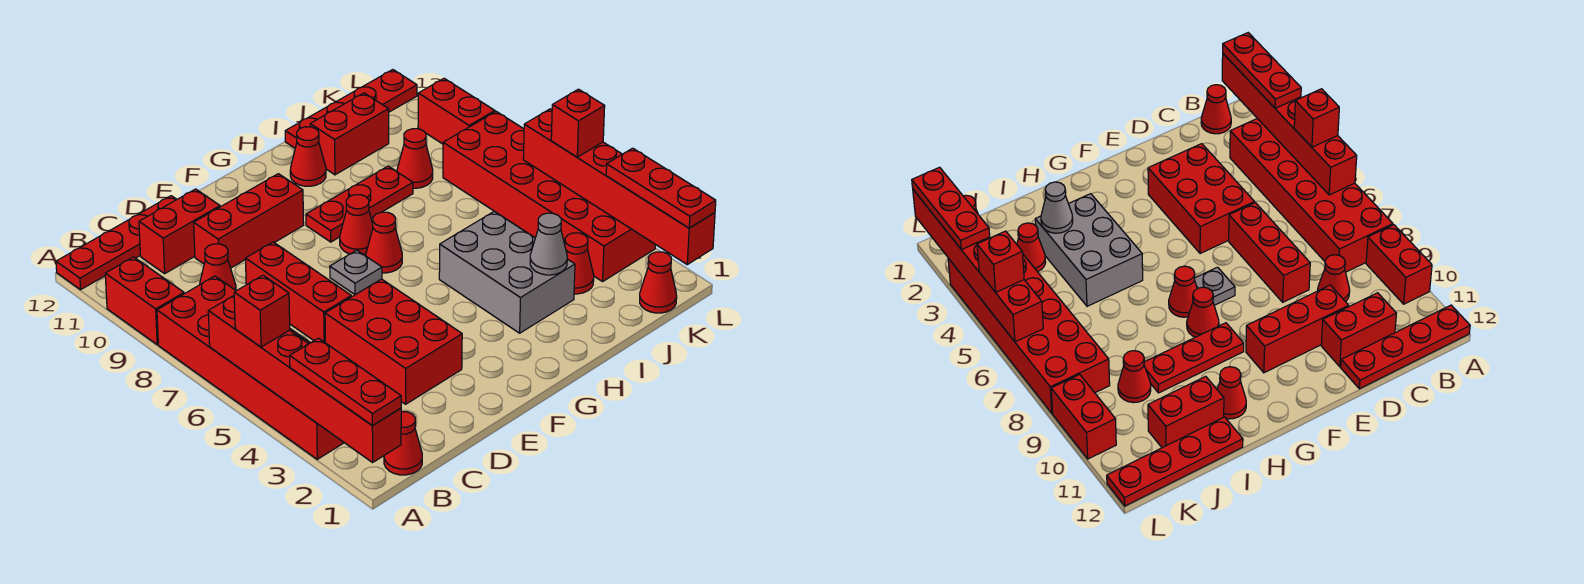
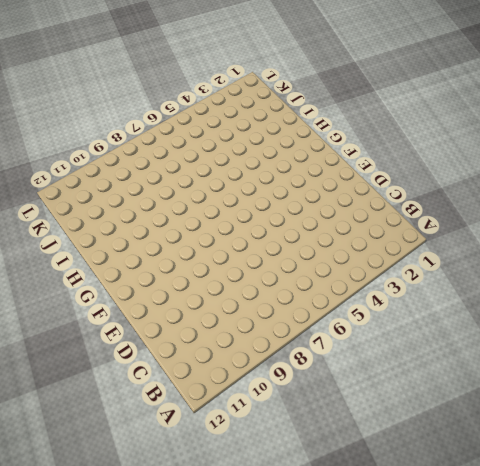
none -> red 2x6 brick [157,276,344,459]
none -> red 1x2 brick [105,257,184,344]
none -> red 1x4 plate [56,196,177,290]

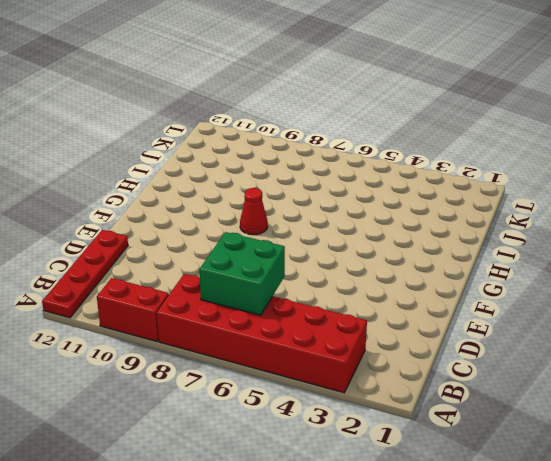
green 2x2 brick [199,232,285,315] -> none
none -> red 1x1 cone [384,412,422,475]
none -> red 1x1 cone [200,244,236,290]
none -> red 1x2 brick [139,189,220,274]

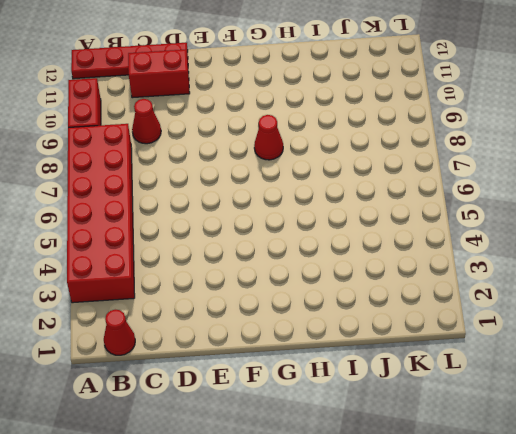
none -> red 2x3 brick [325,279,462,404]
none -> red 1x3 brick [245,242,351,342]
none -> red 1x3 brick [194,174,304,268]

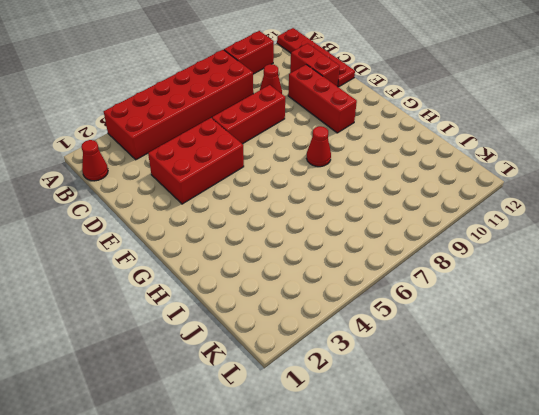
none -> grey 1x1 plate [330,250,382,295]
none -> red 1x1 cone [366,212,402,273]
none -> red 1x3 plate [306,166,413,242]

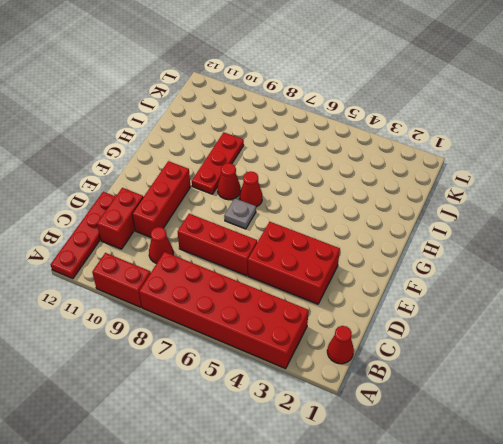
none -> grey 2x3 brick [439,211,575,333]
none -> red 1x1 cone [290,127,326,186]
none -> red 1x2 brick [310,93,389,175]

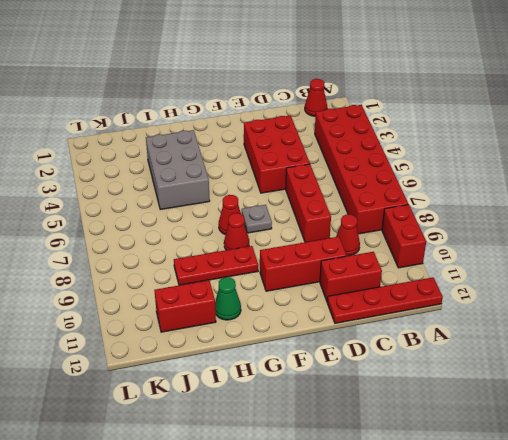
green 1x1 cone [215,277,241,320] -> red 1x1 cone [290,127,326,186]
none -> red 1x4 plate [285,70,417,148]
none -> red 1x1 cone [565,233,594,294]
none -> red 1x1 cone [397,129,433,188]

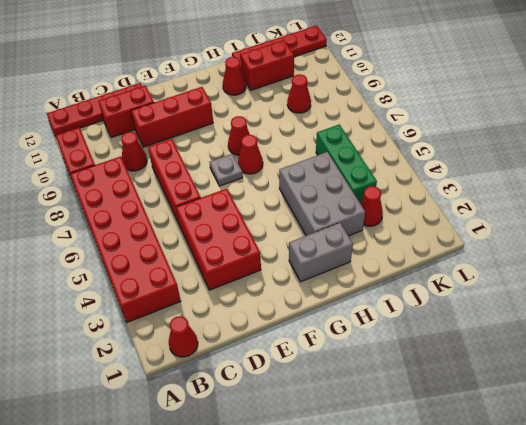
grey 1x2 brick [289,223,353,282] -> none
green 1x3 brick [316,124,377,202] -> none
none -> red 1x3 plate [306,166,413,242]
none -> red 1x1 cone [640,252,677,313]
none -> red 2x6 brick [443,112,656,282]

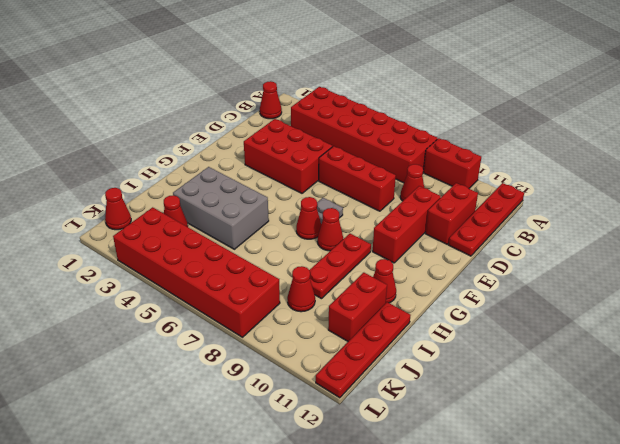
none -> red 1x2 brick [418,79,495,144]
none -> red 1x6 brick [208,296,401,462]
none -> grey 1x1 cone [530,213,567,275]

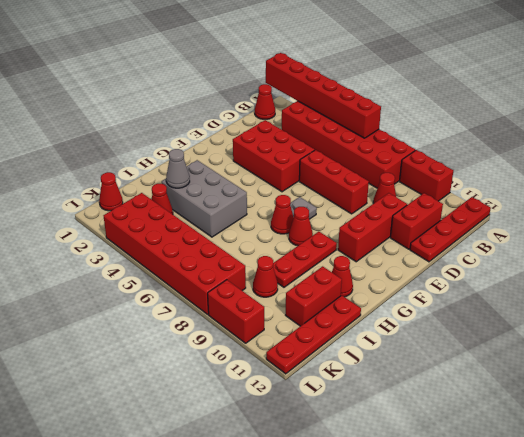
none -> red 1x6 brick [523,109,715,264]
none -> red 1x3 plate [290,338,401,425]
none -> red 1x1 brick [234,275,290,347]

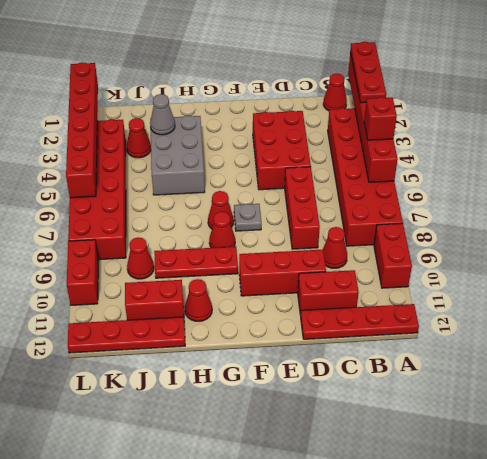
none -> red 1x1 cone [640,252,677,313]
none -> red 1x3 plate [606,148,716,228]
none -> red 1x1 brick [551,89,605,157]

